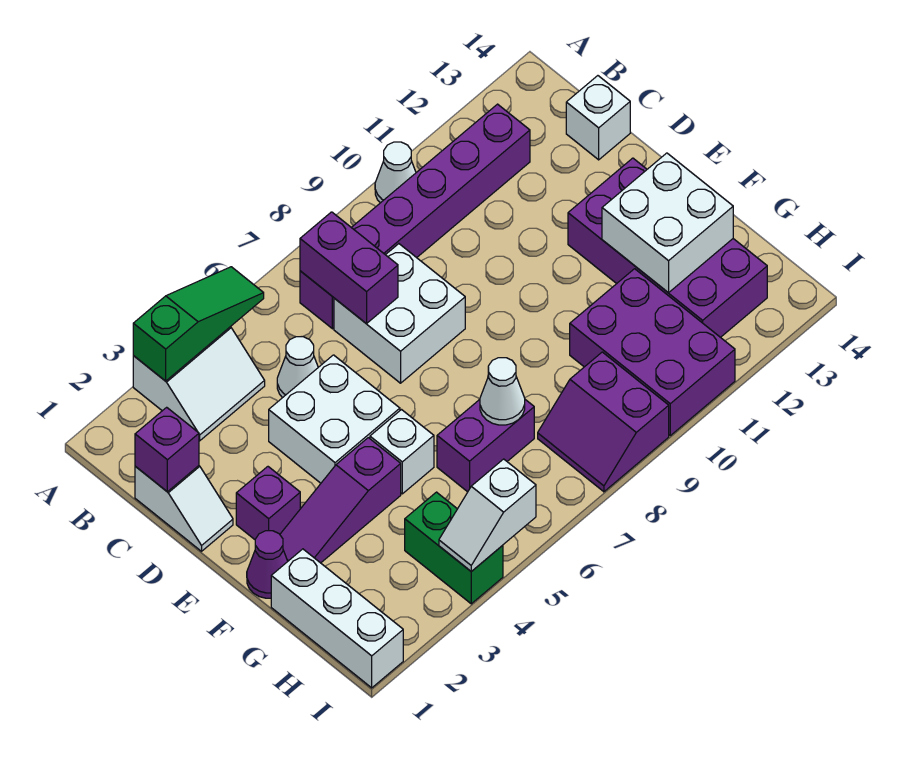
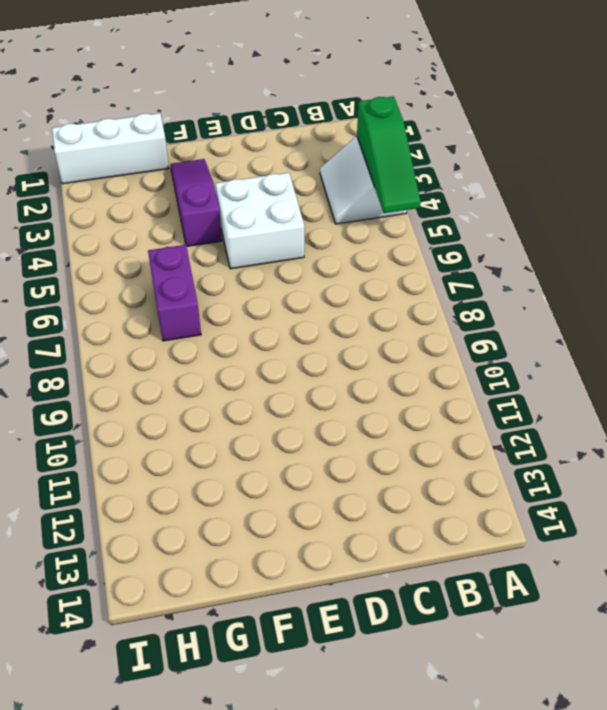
none -> white 1x1 cone [375,142,416,203]
none -> purple 1x6 brick [300,104,530,329]
none -> white 1x2 slope [135,466,233,551]

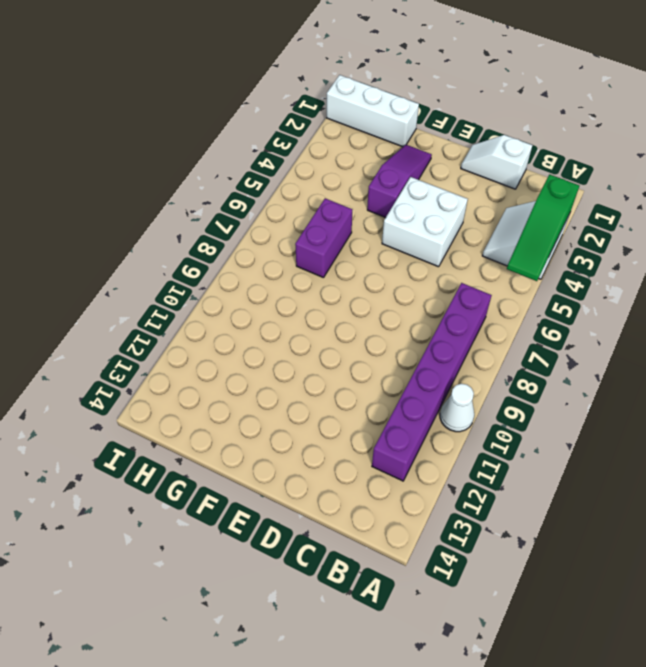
none -> white 1x1 cone [277,337,318,398]
none -> white 2x2 brick [334,244,465,383]
none -> white 1x1 brick [566,76,630,160]

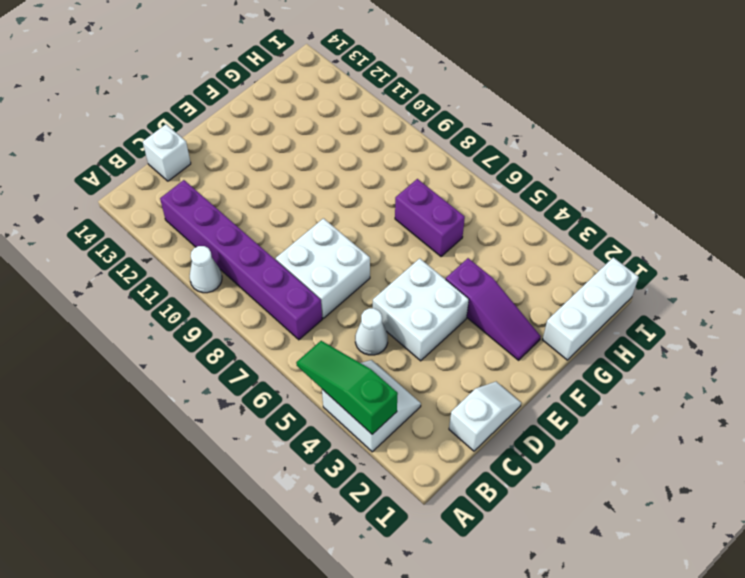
none -> purple 1x1 brick [236,467,300,539]
none -> purple 2x4 brick [568,158,767,337]
none -> purple 1x1 cone [247,531,288,598]

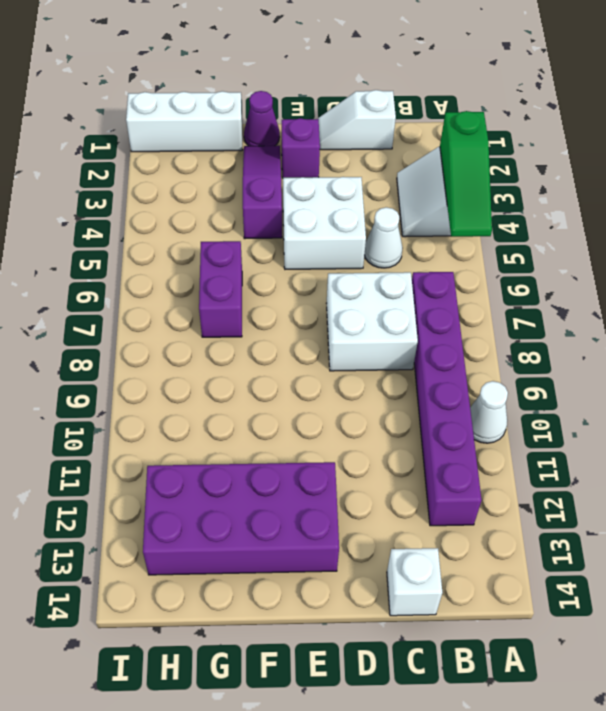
none -> white 1x1 brick [370,410,434,494]
none -> purple 2x3 brick [570,269,735,436]
none -> green 1x2 brick [405,492,503,604]

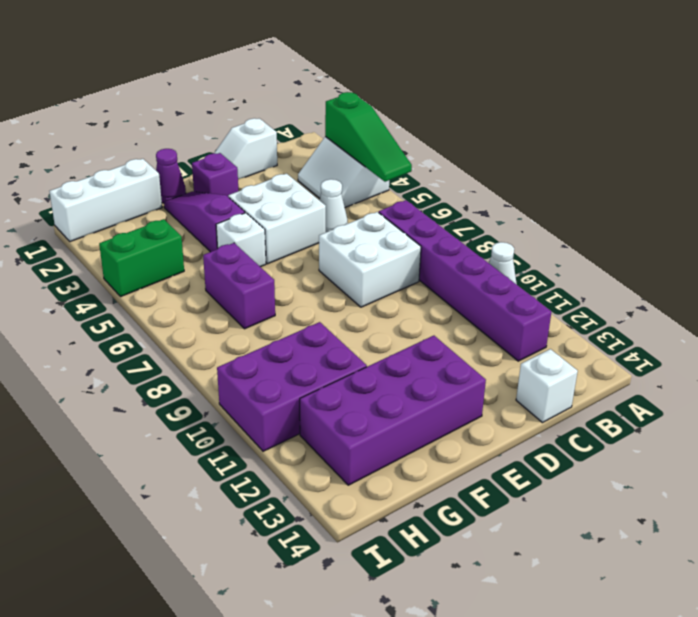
none -> purple 2x2 slope [538,352,669,492]
none -> purple 1x2 brick [300,212,398,324]
none -> purple 1x1 brick [135,407,199,492]

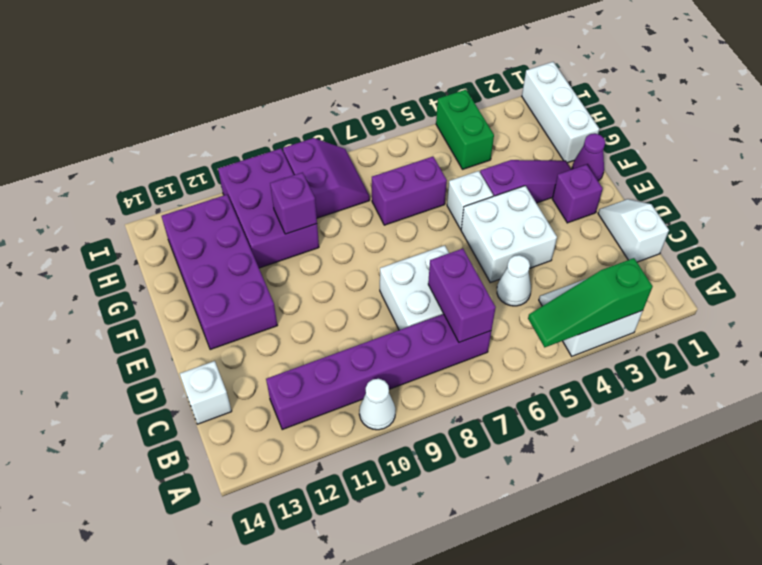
purple 1x1 brick [270,173,317,234] -> purple 1x1 brick moved to [135,407,199,492]
none -> white 2x2 brick [602,153,733,293]
none -> white 1x1 cone [480,358,525,425]
none -> white 1x2 slope [439,459,536,571]

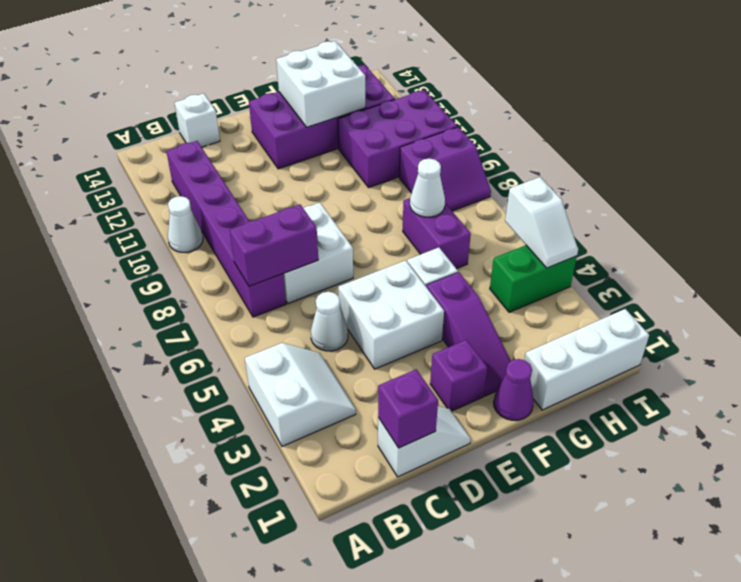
none -> green 1x3 slope [133,267,264,381]

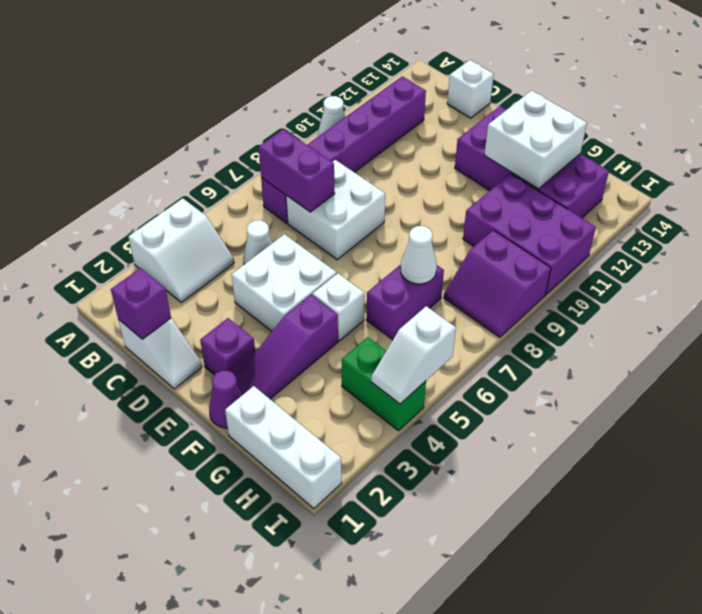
none -> green 1x3 slope [133,267,264,381]

